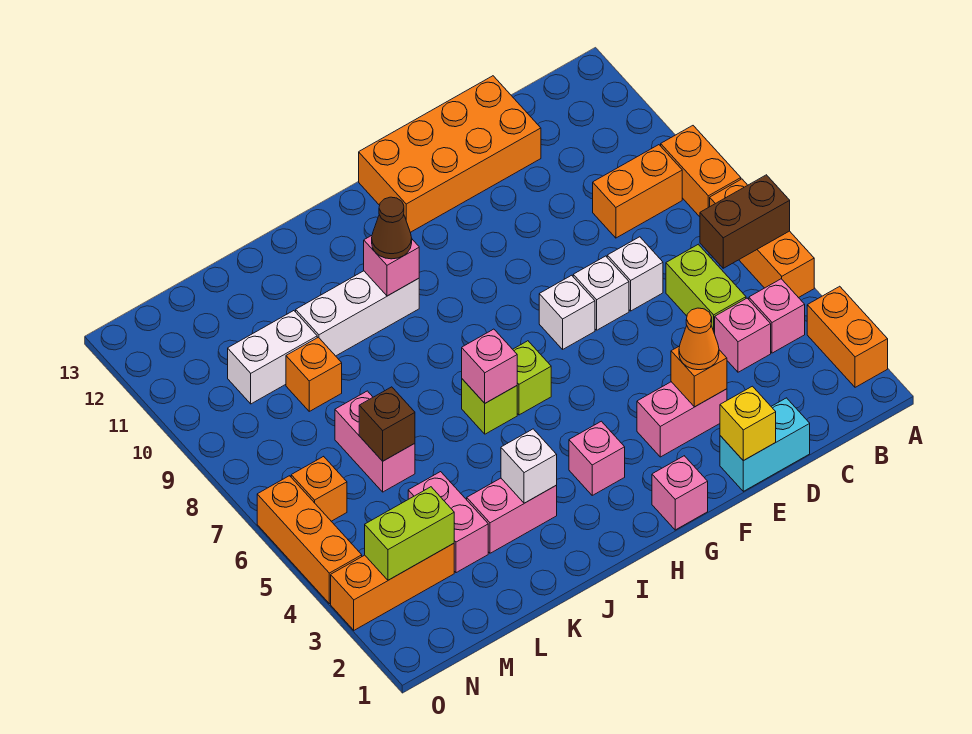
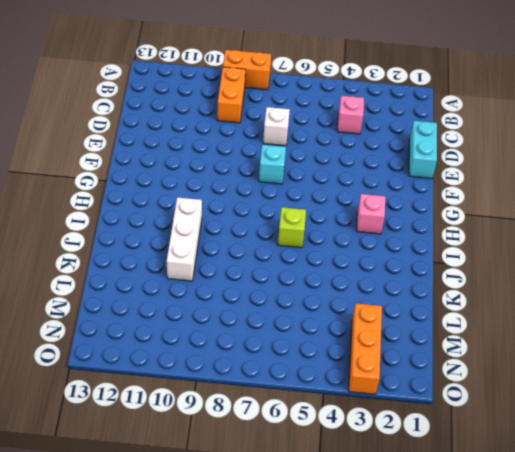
cyan 1x1 brick [259,145,286,184] -> white 1x1 brick [539,275,595,349]
none -> orange 1x2 brick [807,286,888,387]
none -> orange 1x3 brick [710,179,814,298]
none -> pink 1x1 brick [749,279,805,353]
none -> lime 1x2 brick [666,244,746,334]

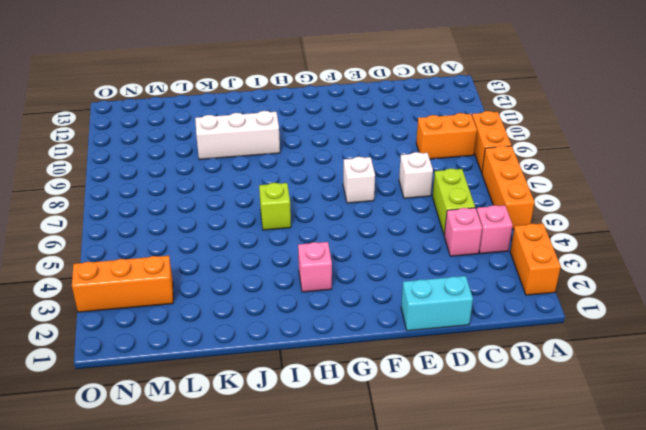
none -> orange 2x4 brick [359,76,541,232]
none -> pink 1x2 brick [637,382,727,457]
none -> white 1x1 brick [573,256,629,330]
none -> pink 1x1 brick [652,456,708,530]

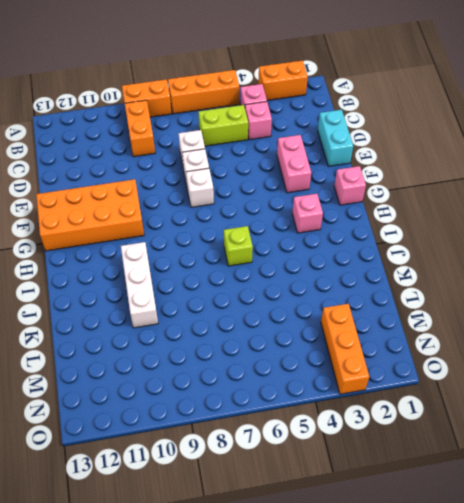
orange 2x4 brick [36,179,144,251] -> orange 2x4 brick turned to [359,76,541,232]
none -> lime 1x1 brick [513,341,551,415]
none -> pink 1x2 brick [467,478,557,553]
none -> pink 1x2 brick [408,472,488,573]
none -> pink 1x2 brick [335,391,415,492]

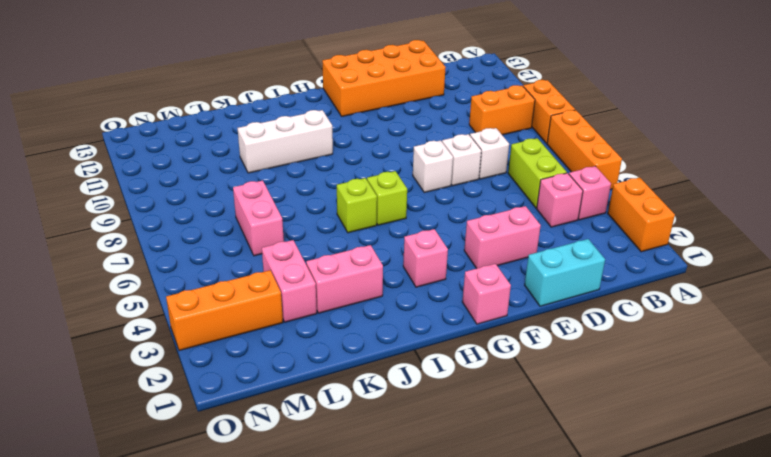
none -> orange 1x1 brick [286,337,342,411]
none -> white 1x2 brick [228,311,317,404]
none -> orange 1x1 brick [291,456,347,521]
none -> orange 1x3 brick [257,476,362,604]

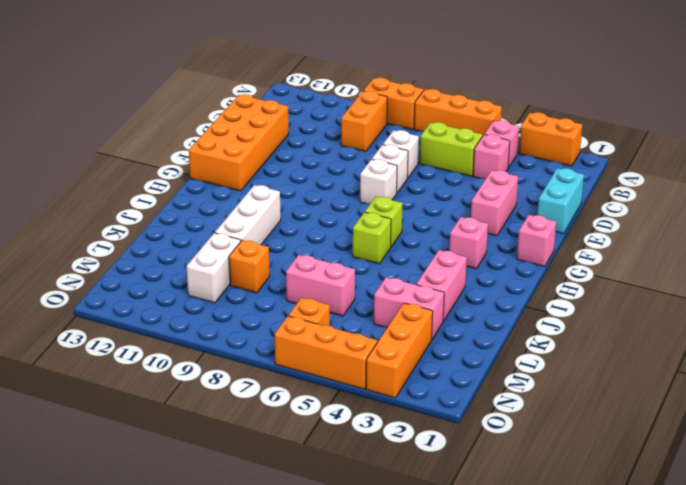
none -> brown 1x2 brick [700,175,790,268]
none -> yellow 1x1 brick [720,386,776,461]
none -> orange 1x1 brick [671,346,727,407]
none -> pink 1x1 brick [462,329,517,403]

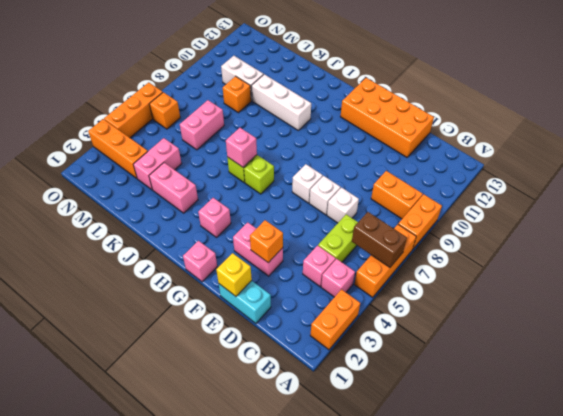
none -> pink 1x1 brick [364,236,419,296]
none -> white 1x1 brick [501,429,557,503]
none -> brown 1x1 brick [359,387,415,461]
none -> lime 1x2 brick [365,487,454,580]

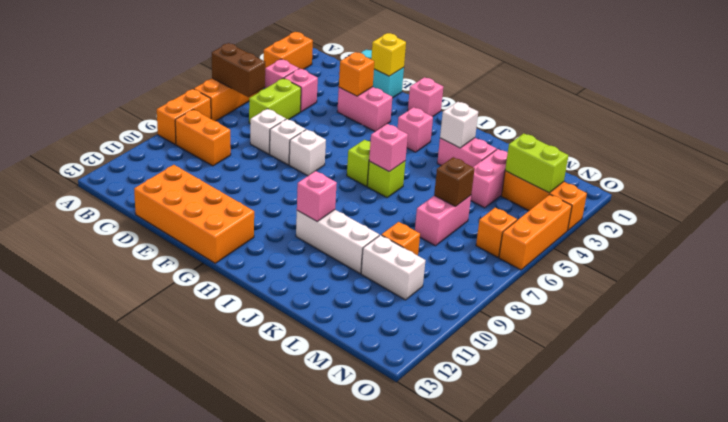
none -> orange 1x1 cone [679,308,719,370]
none -> brown 1x1 cone [372,197,412,259]

